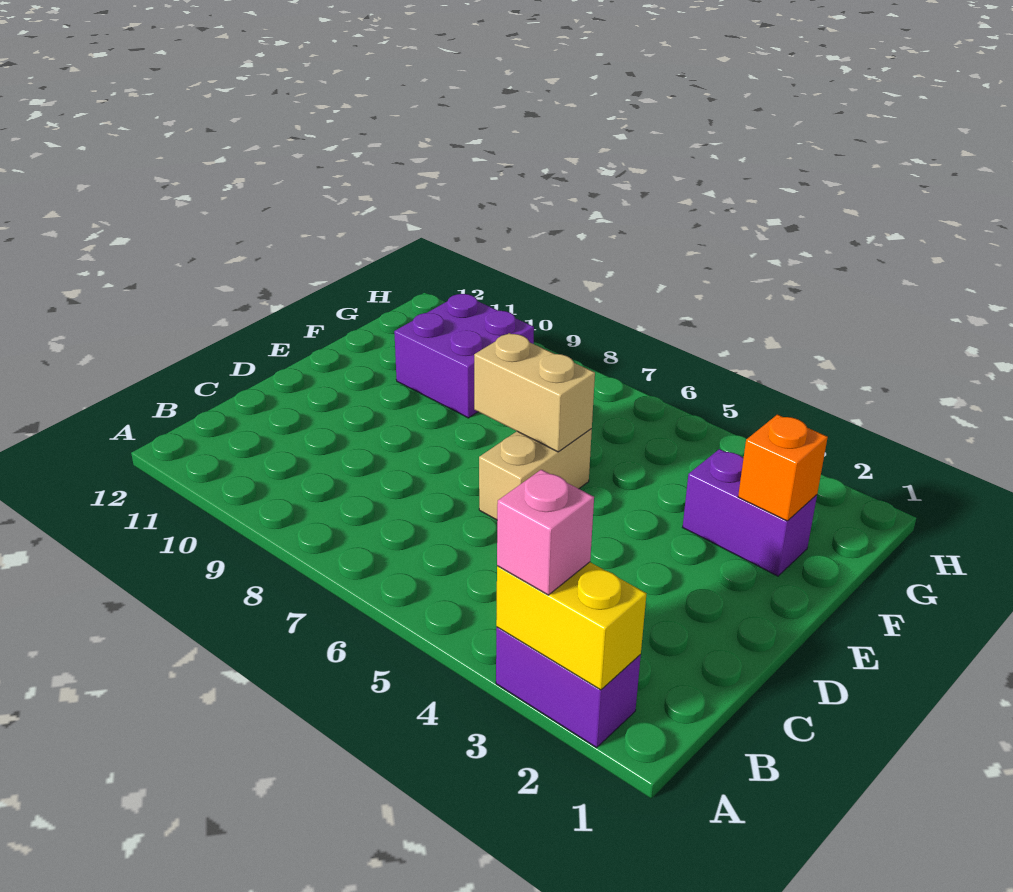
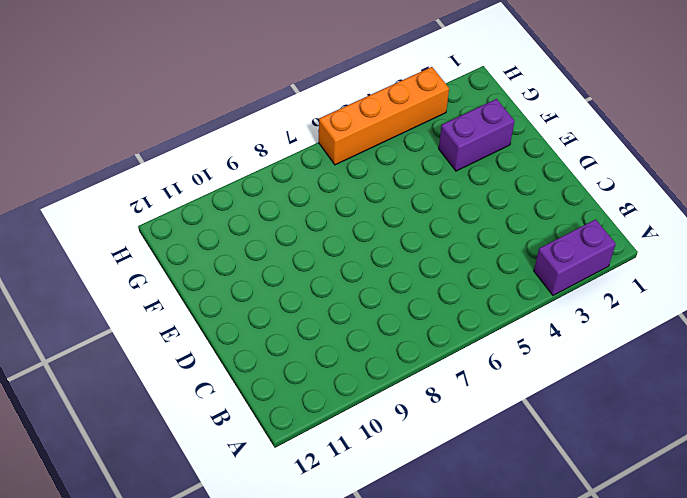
orange 1x4 brick [319,67,449,165] -> none
none -> tan 1x2 brick [479,429,592,520]
none -> purple 2x2 brick [394,294,534,418]

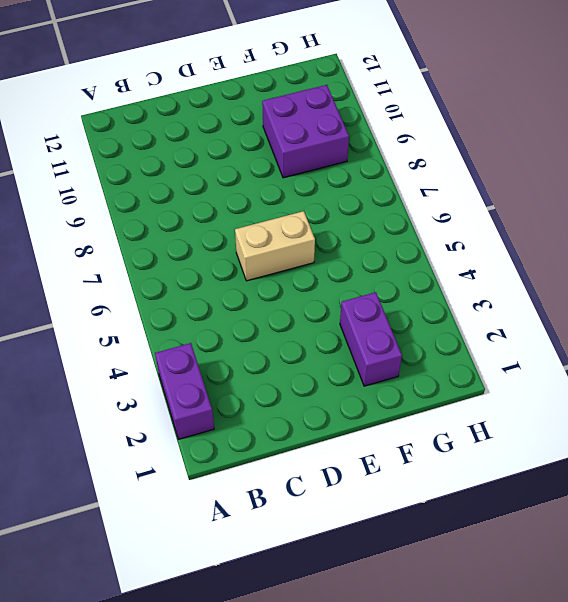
none -> yellow 1x2 brick [496,562,647,690]
none -> tan 1x2 brick [474,333,595,452]

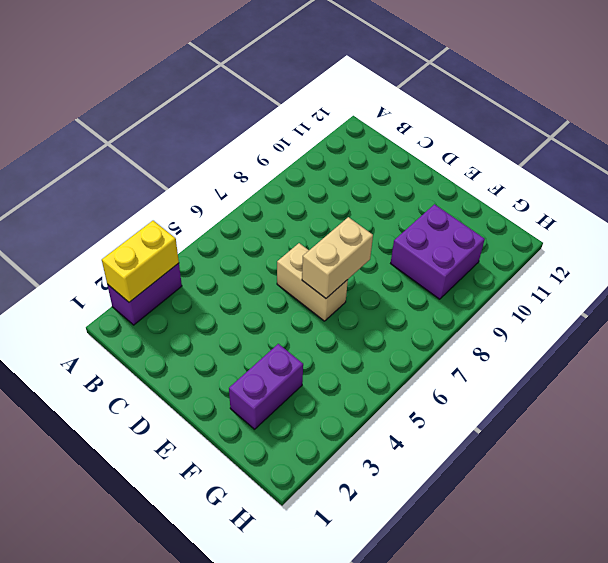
none -> orange 1x1 brick [738,415,828,521]
none -> pink 1x1 brick [497,470,594,595]

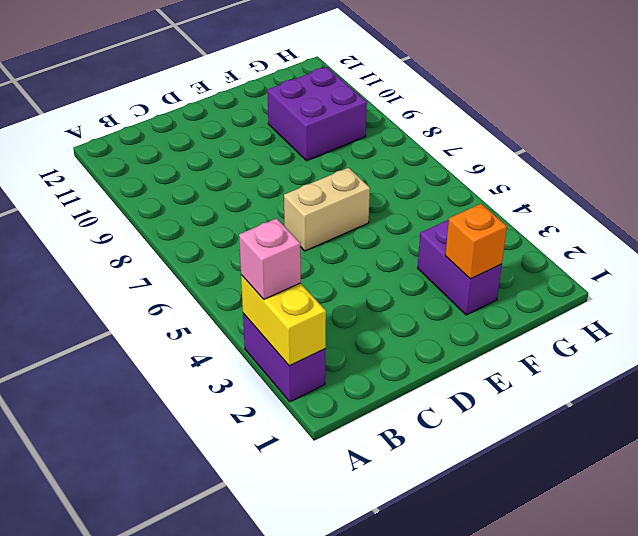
none -> tan 1x2 brick [474,333,595,452]

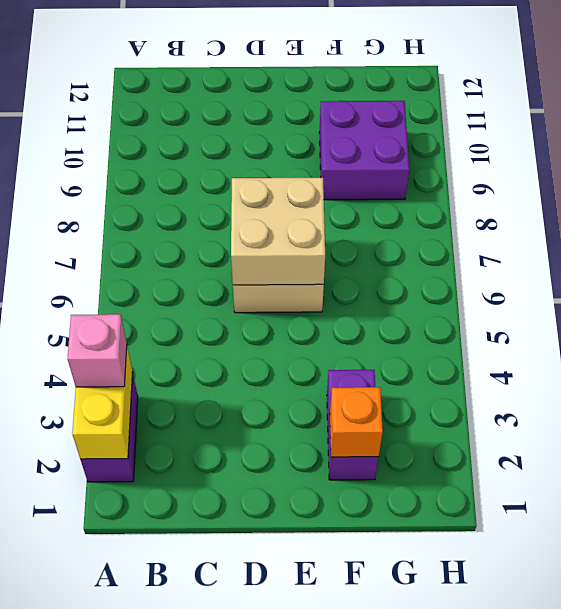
tan 2x2 brick [231,177,325,285] -> tan 1x2 brick [474,333,595,452]

